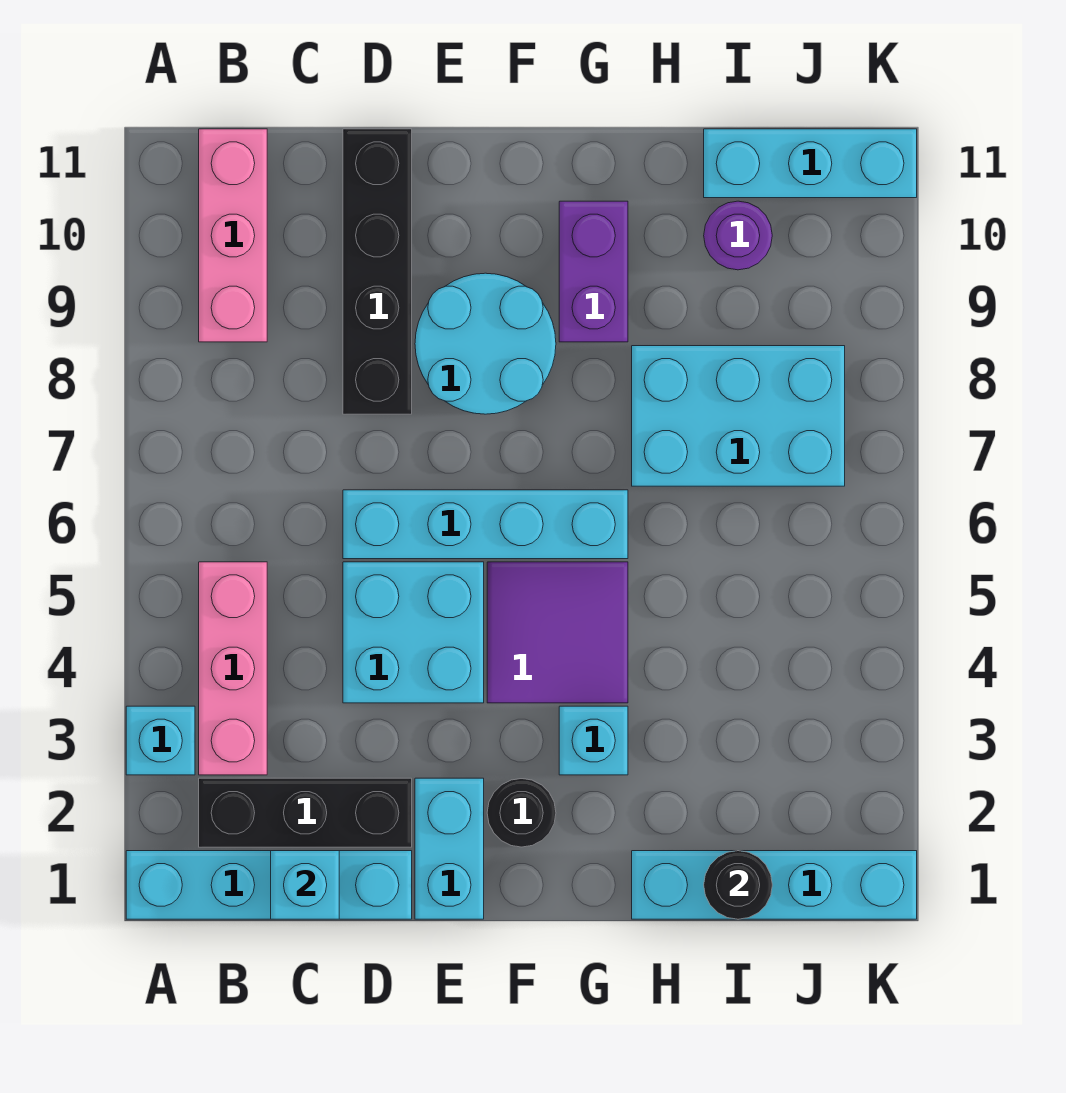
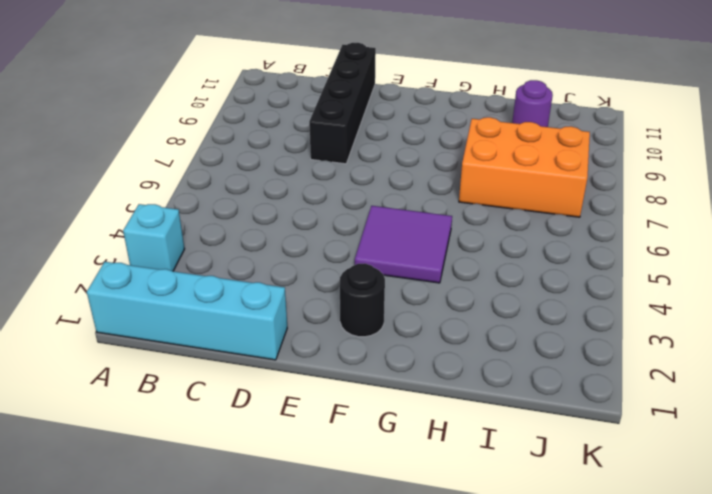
orange 2x3 brick [459,117,590,217] -> cyan 2x3 brick [632,346,845,486]
none -> black 1x3 brick [199,778,412,847]
none -> pink 1x3 brick [199,562,267,775]
none -> pink 1x3 brick [199,129,267,342]

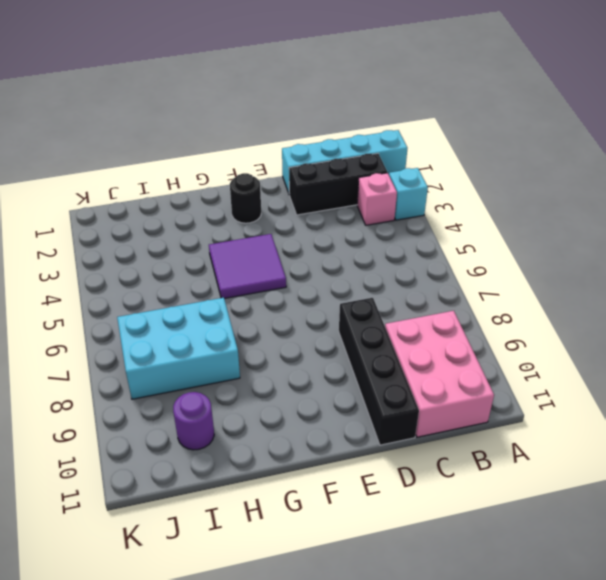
pink 1x1 brick [357,173,397,225] -> pink 1x3 brick [199,562,267,775]
pink 2x3 brick [385,311,494,437] -> pink 1x3 brick [199,129,267,342]
none -> cyan 2x2 brick [343,562,484,703]
none -> cyan 1x4 brick [343,490,628,559]
none -> cyan 1x2 brick [415,778,484,919]

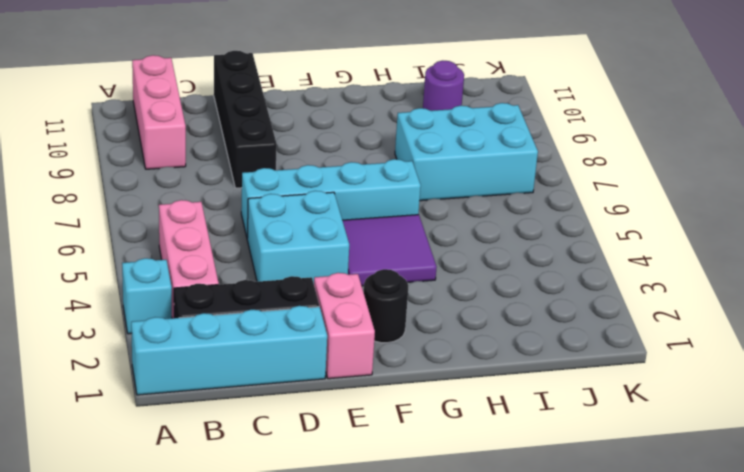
pink 1x2 brick [314,273,375,379] -> cyan 1x2 brick [415,778,484,919]
none -> cyan 2x2 round brick [415,273,556,414]
none -> cyan 1x1 brick [559,706,628,775]
none -> purple 1x2 brick [559,201,628,342]

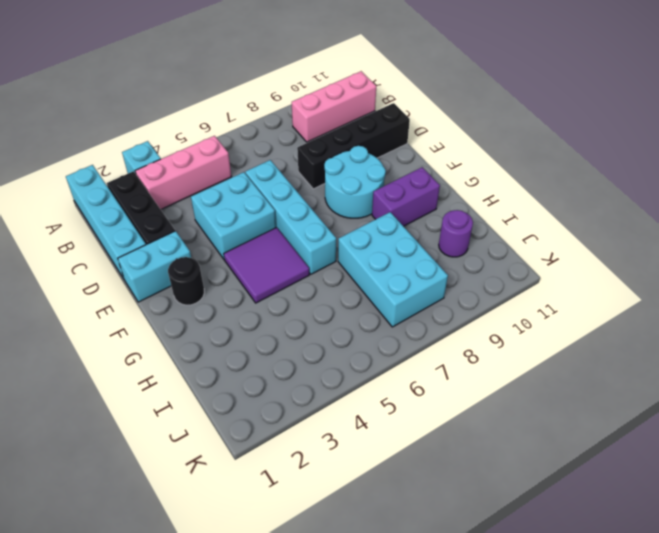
none -> cyan 1x1 brick [559,706,628,775]
none -> cyan 1x4 brick [632,851,917,919]
none -> cyan 1x3 brick [704,129,917,198]

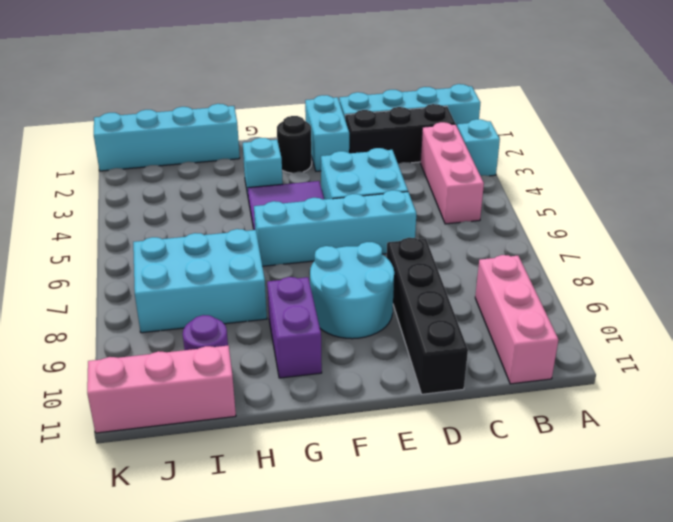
pink 1x3 brick [87,346,236,433] -> cyan 1x3 brick [704,129,917,198]
none -> cyan 1x1 brick [271,851,339,919]
none -> black 1x1 round brick [704,851,772,919]

